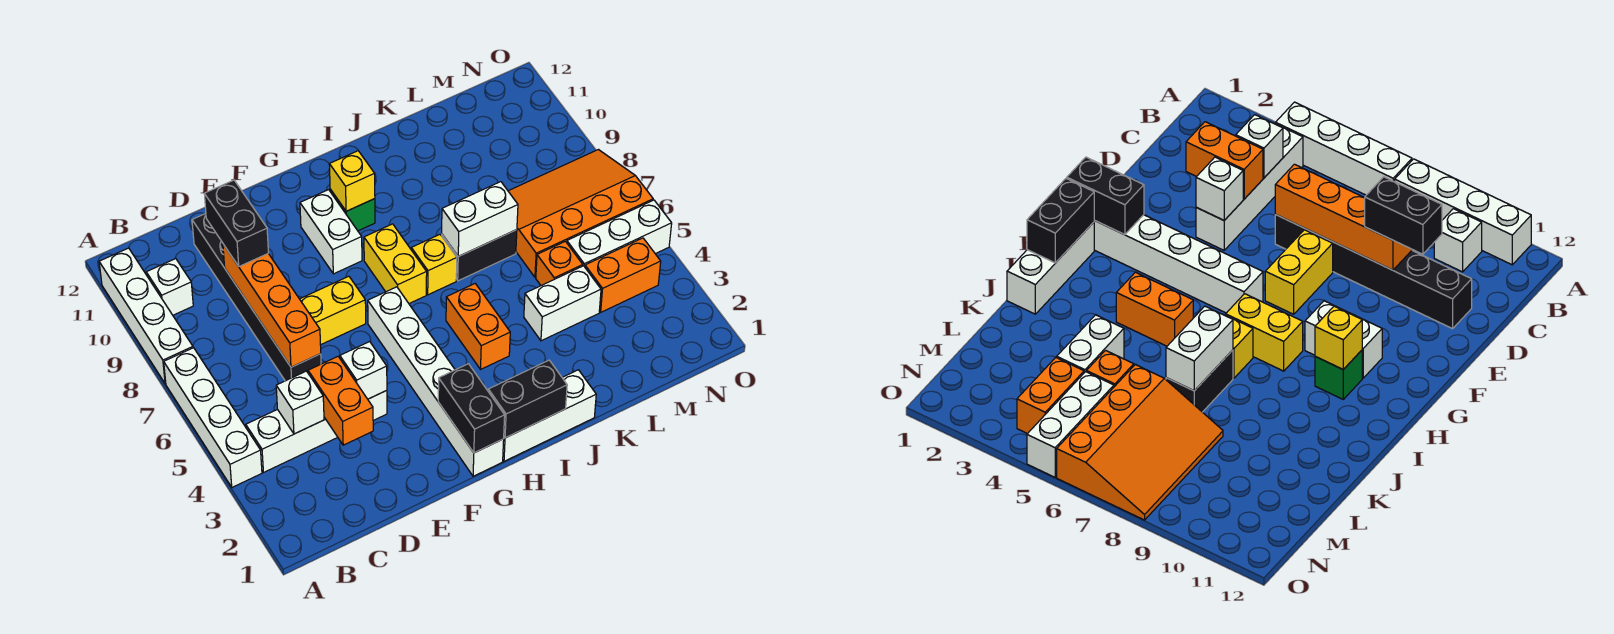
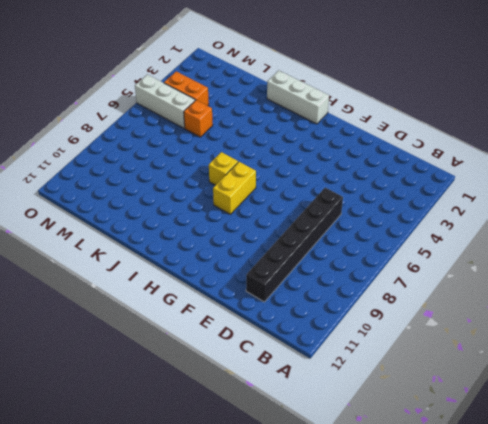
none -> white 1x4 brick [164,348,262,487]
none -> white 1x4 brick [99,248,193,384]
none -> white 1x4 brick [246,390,387,472]

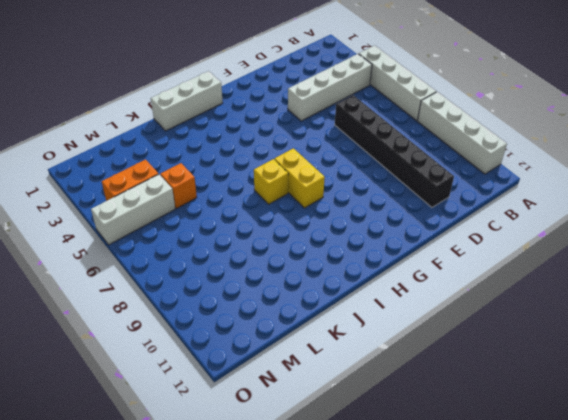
none -> white 1x1 brick [146,259,193,315]
none -> yellow 1x2 brick [300,276,366,345]
none -> white 1x6 brick [368,287,504,476]

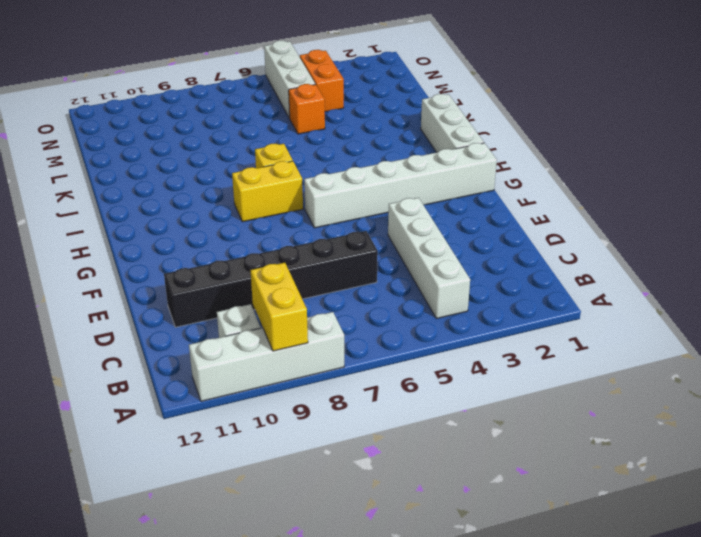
yellow 1x2 brick [251,263,308,351] -> yellow 1x2 brick moved to [300,276,366,345]
none -> white 1x4 brick [164,348,262,487]
none -> white 1x2 brick [300,190,362,274]
none -> green 1x1 brick [330,189,375,231]

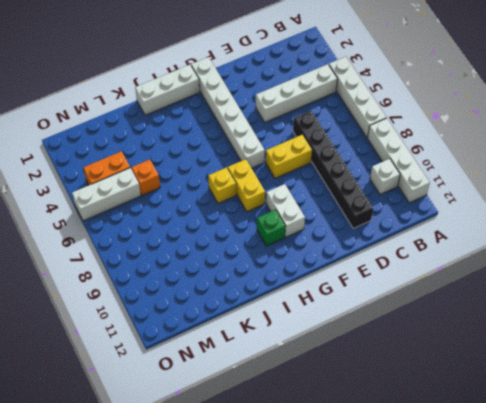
none -> orange 1x2 brick [446,284,510,369]
none -> black 1x2 brick [442,230,517,281]
none -> white 1x2 brick [524,266,601,341]

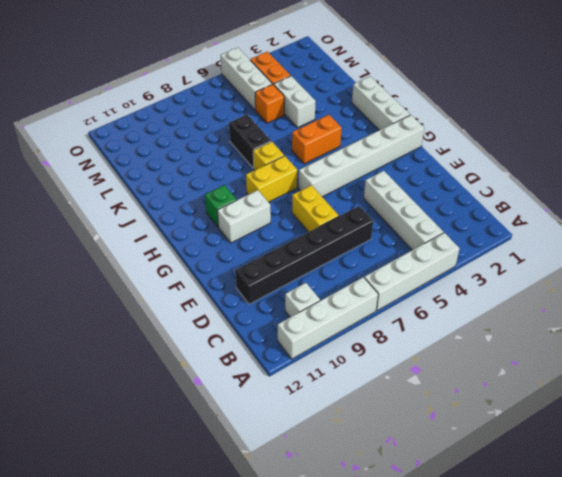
none -> orange 3x4 slope [508,150,653,277]
none -> white 1x1 brick [276,371,324,434]
none -> orange 1x2 brick [308,357,373,445]

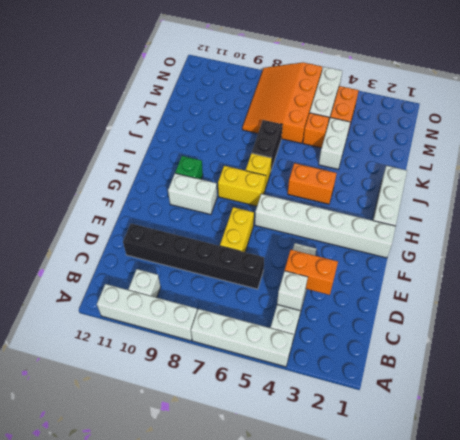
none -> orange 1x4 brick [223,244,321,367]
none -> white 1x1 brick [340,342,387,399]
none -> black 1x2 brick [438,364,505,453]

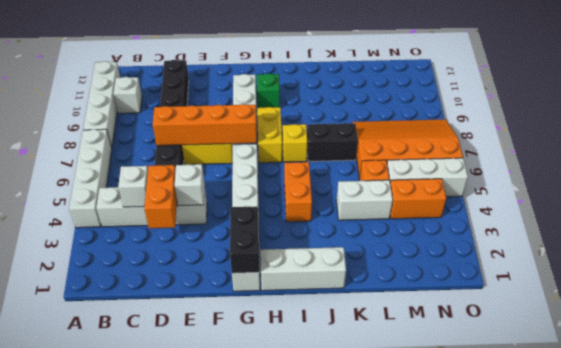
orange 1x4 brick [153,104,257,146] -> orange 1x4 brick turned to [223,244,321,367]
none -> black 1x2 brick [488,360,567,438]
none -> yellow 1x1 brick [329,151,375,211]
none -> white 1x2 brick [442,182,518,256]

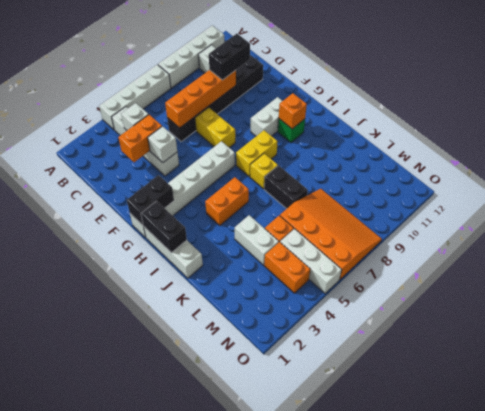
orange 1x1 brick [279,93,307,129] -> yellow 1x1 brick [329,151,375,211]
none -> white 1x2 brick [442,182,518,256]

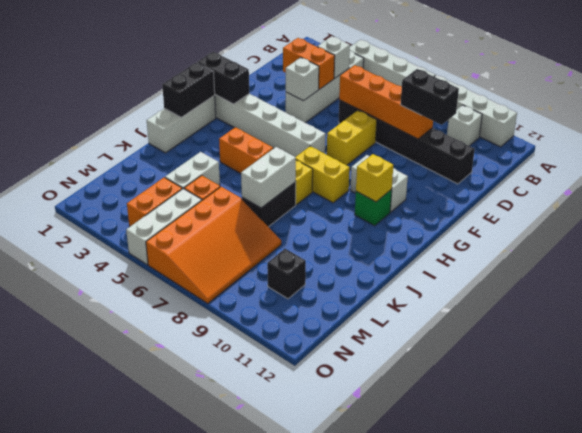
black 1x1 brick [267,249,306,299] -> none

